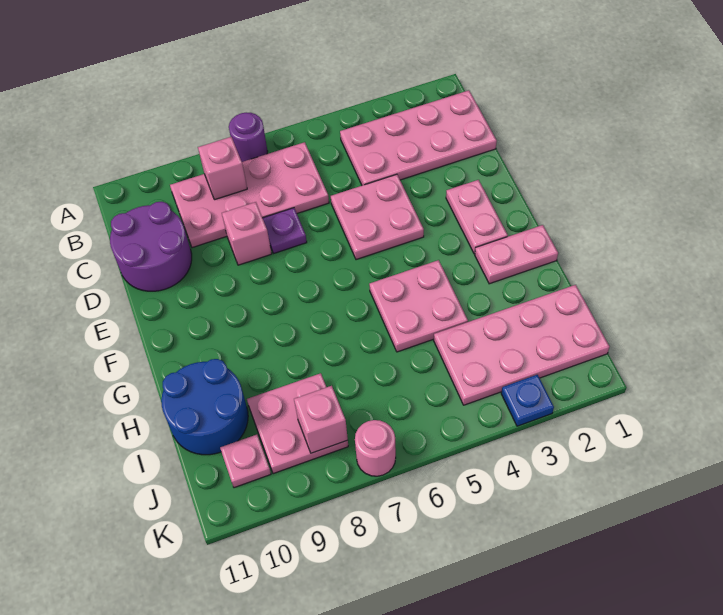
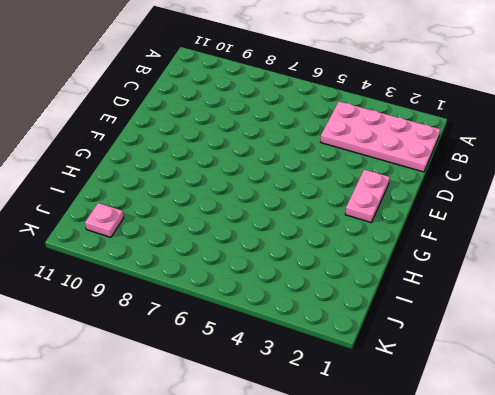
none -> purple 1x1 round brick [229,113,268,162]
none -> pink 2x4 plate [170,142,329,248]
none -> purple 2x2 round brick [110,202,192,291]

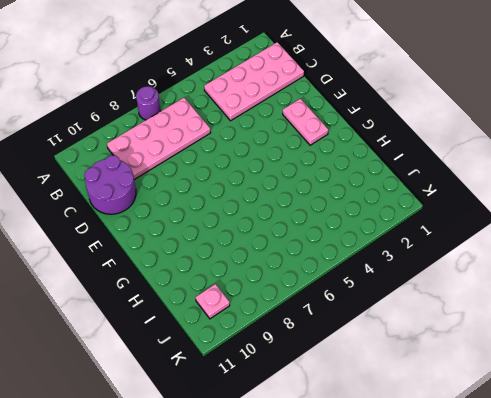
none -> pink 2x2 plate [331,174,424,260]
none -> purple 1x1 plate [263,208,307,253]
none -> pink 1x1 brick [222,202,272,265]

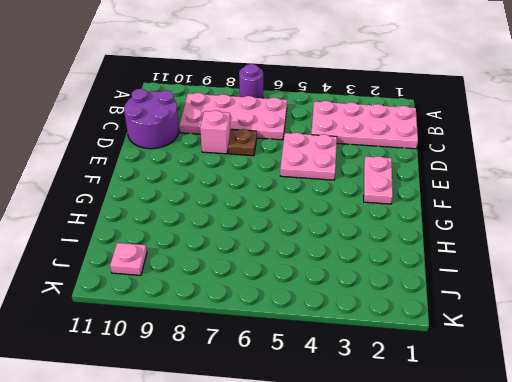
brown 1x1 plate [228,129,257,156] -> purple 1x1 plate [263,208,307,253]
none -> pink 1x2 plate [475,225,558,284]
none -> pink 2x2 plate [369,260,468,352]
none -> blue 2x2 round brick [161,359,248,455]

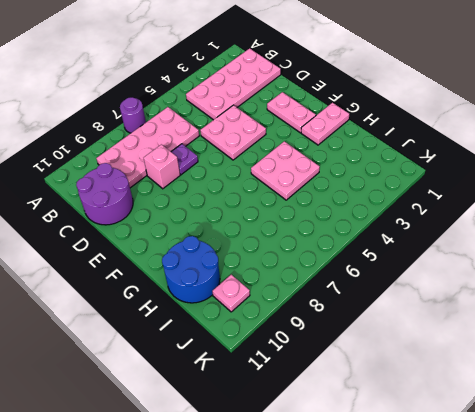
none -> pink 2x4 plate [434,285,610,405]
none -> pink 2x2 plate [247,373,348,474]
none -> blue 1x1 plate [501,375,554,426]

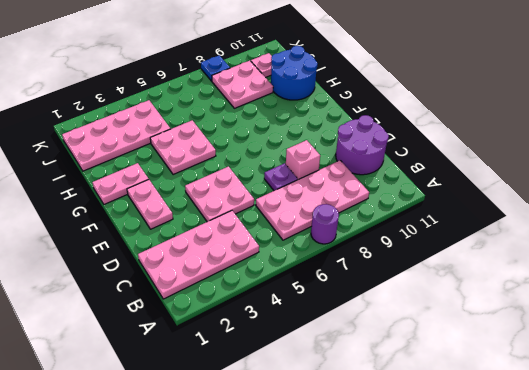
blue 1x1 plate [201,55,230,81] -> blue 1x1 plate moved to [501,375,554,426]
none -> pink 1x1 round brick [355,420,396,476]
none -> pink 1x1 brick [198,137,247,200]
none -> pink 1x1 brick [294,386,348,453]

